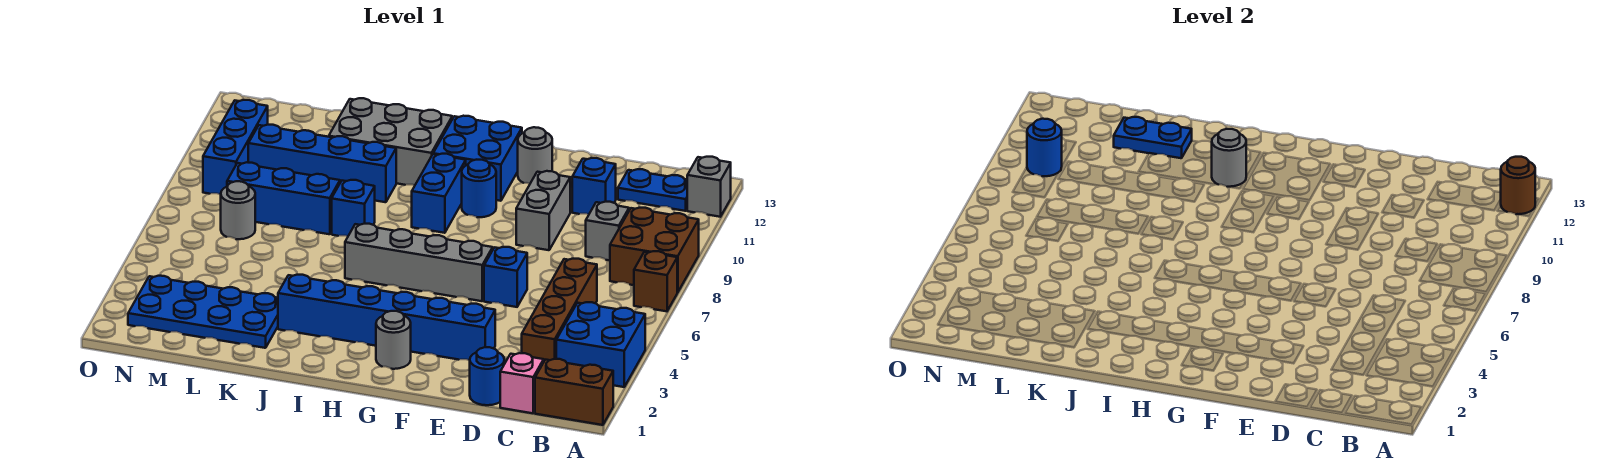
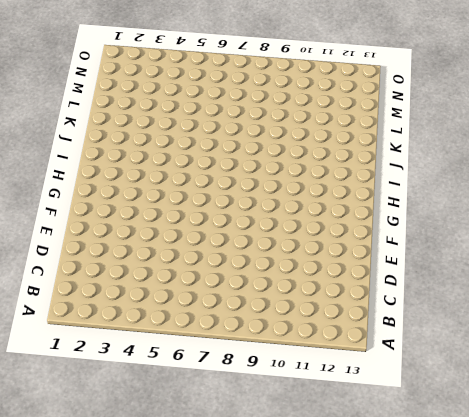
none -> brown 1x2 brick [535,359,613,425]
none -> blue 2x2 brick [556,302,645,387]
none -> brown 1x1 brick [634,251,677,311]
none -> brown 2x2 brick [610,208,699,293]

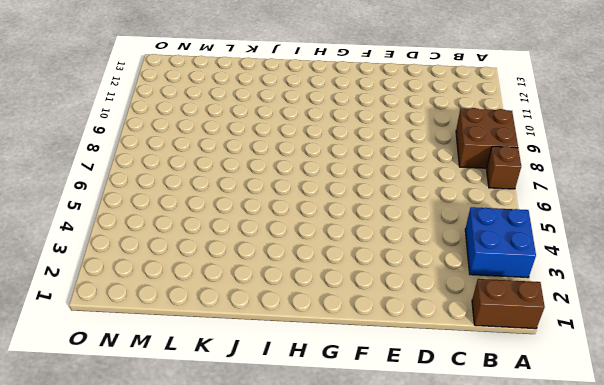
none -> grey 1x1 brick [687,157,731,217]
none -> blue 1x2 plate [618,169,687,211]
none -> pink 1x1 brick [500,353,544,413]
none -> brown 1x4 brick [522,258,597,361]

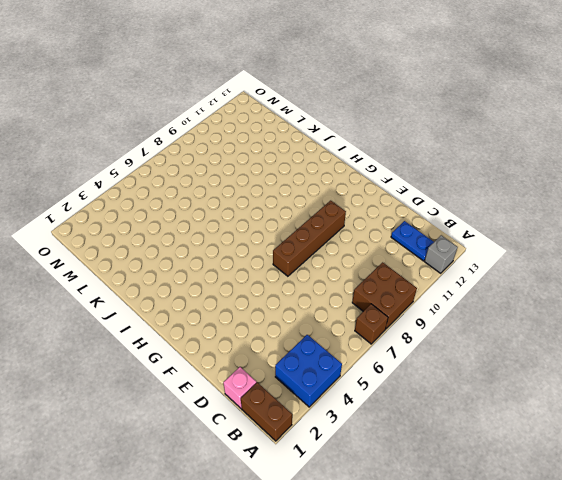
brown 1x4 brick [273,201,346,276] -> brown 1x4 brick moved to [522,258,597,361]
none -> grey 1x1 brick [586,202,629,260]
none -> blue 1x1 round brick [470,347,504,405]
none -> blue 1x1 brick [572,158,616,214]
none -> blue 1x6 brick [278,275,495,360]

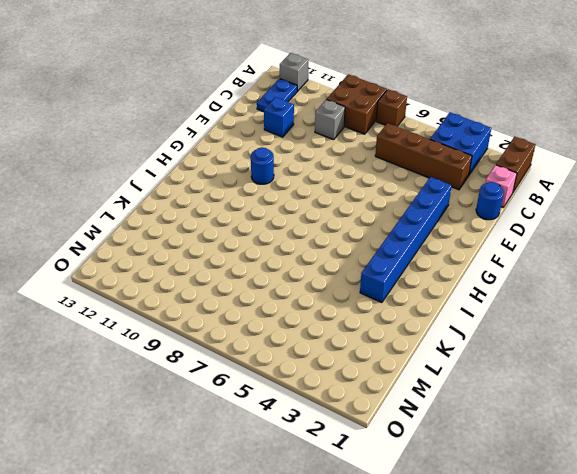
none -> blue 1x1 brick [484,247,527,307]
none -> grey 1x2 brick [516,171,570,250]
none -> grey 1x4 brick [345,224,493,301]
none -> grey 1x1 round brick [518,127,552,184]

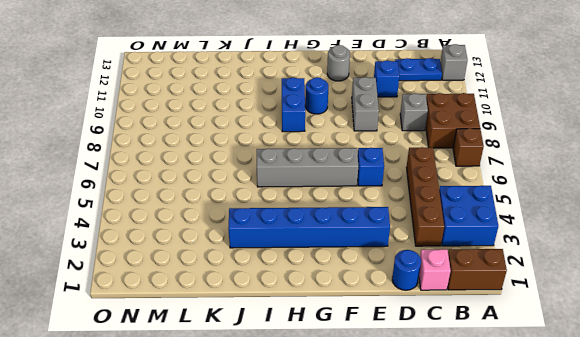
none -> grey 1x1 round brick [376,311,411,369]
none -> blue 2x2 brick [433,116,522,201]
none -> grey 2x3 brick [329,98,452,185]
none -> blue 1x1 brick [332,180,375,236]

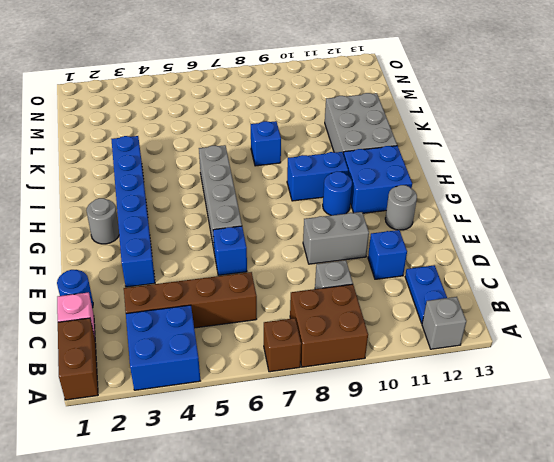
none -> blue 1x4 brick [248,125,396,202]
none -> blue 2x4 plate [128,276,278,348]
none -> blue 1x3 brick [227,162,340,234]
none -> grey 1x1 round brick [221,181,255,239]

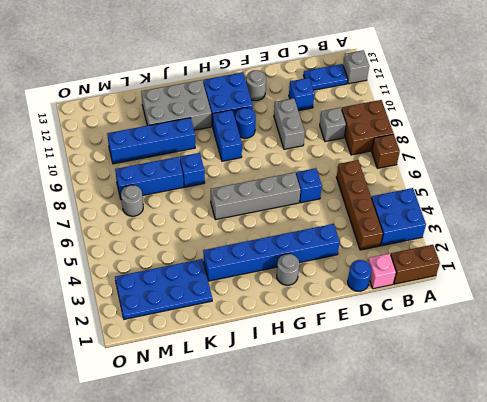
none -> blue 1x3 brick [203,100,268,195]
none -> brown 1x1 round brick [1501,157,1535,214]
none -> grey 1x1 round brick [1212,129,1246,187]
none -> blue 1x2 plate [1114,117,1192,158]

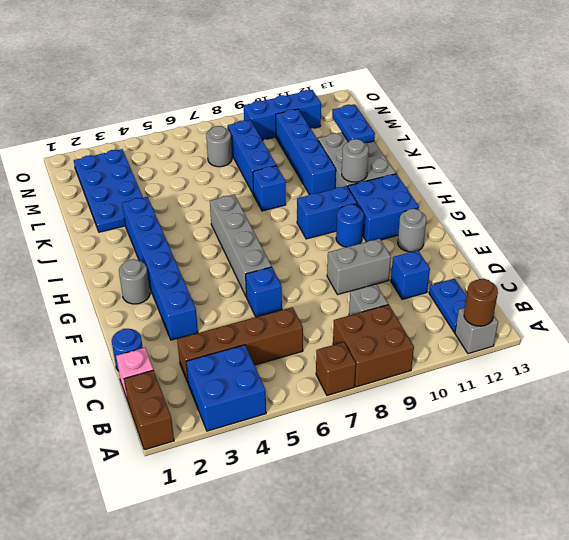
none -> blue 1x1 round brick [1027,119,1062,176]

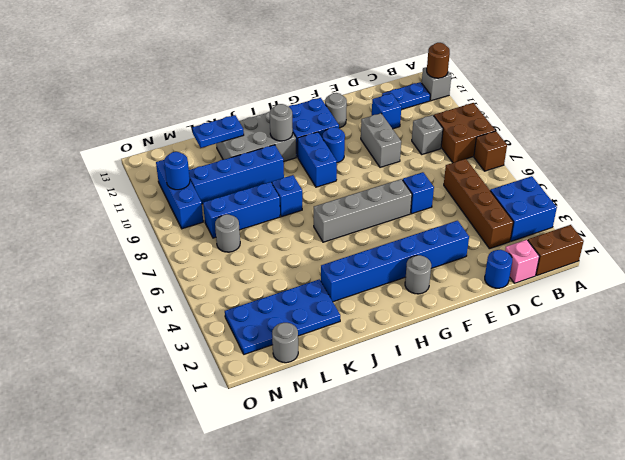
grey 1x1 round brick [272,323,298,363] -> none

